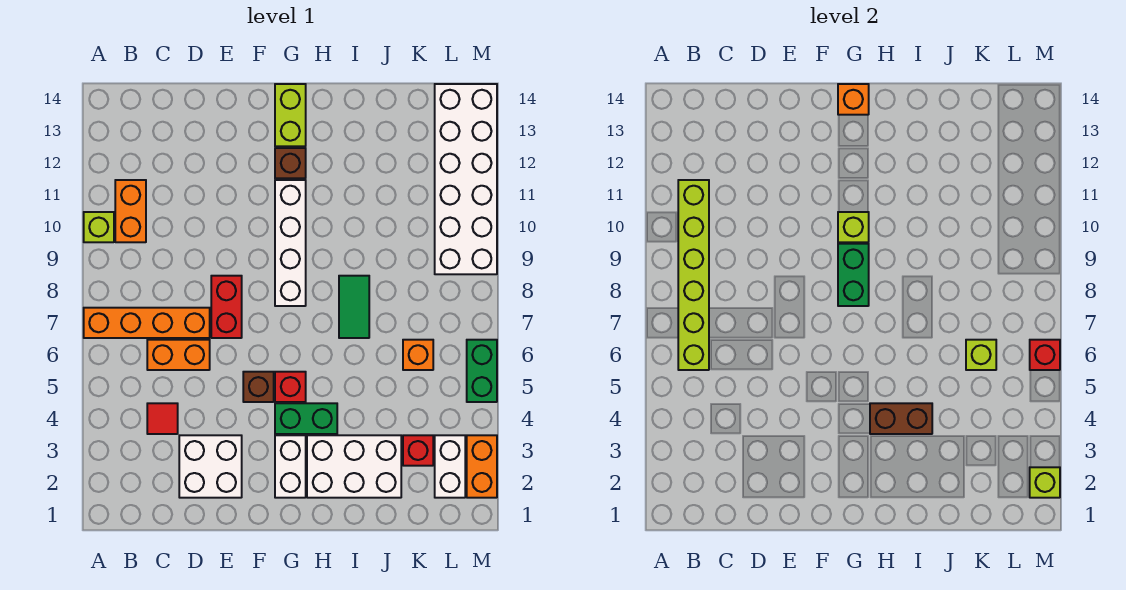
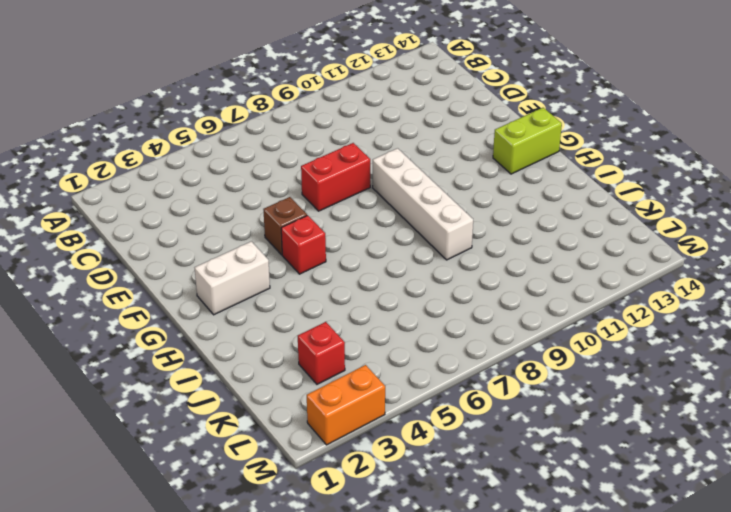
white 1x4 brick [373,148,473,260] -> white 1x4 brick turned to [275,180,306,306]
none -> orange 1x4 brick [84,308,210,338]
none -> lime 1x1 brick [84,212,114,242]
none -> orange 1x2 brick [115,180,146,242]
none -> red 1x1 tile [147,403,178,434]

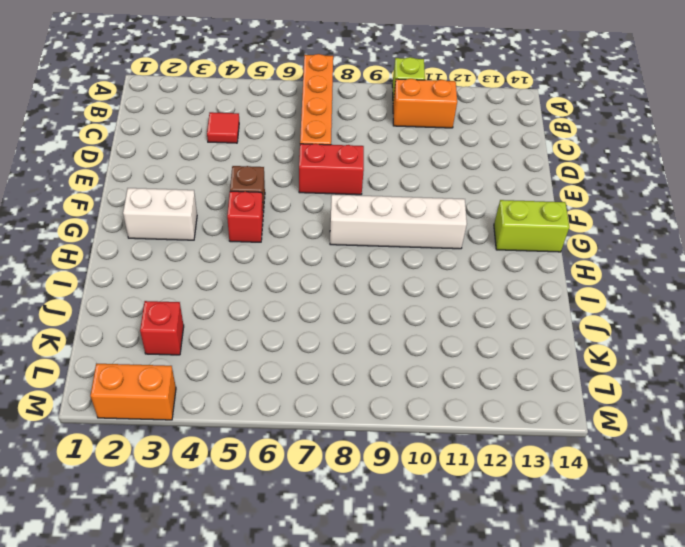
none -> orange 1x2 brick [147,340,210,370]
none -> white 2x2 brick [179,435,242,498]
none -> green 1x2 brick [275,403,337,434]
none -> brown 1x1 brick [275,148,306,178]

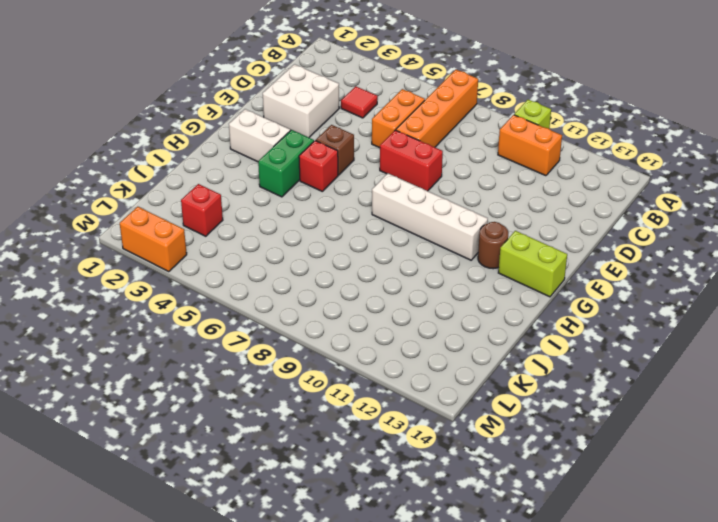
brown 1x1 round brick [478,222,509,269] -> brown 1x1 brick [275,148,306,178]
none -> white 2x3 brick [307,435,401,498]
none -> green 1x2 tile [339,276,369,338]
none -> orange 1x1 brick [403,340,433,370]
none -> white 1x2 brick [435,435,465,498]

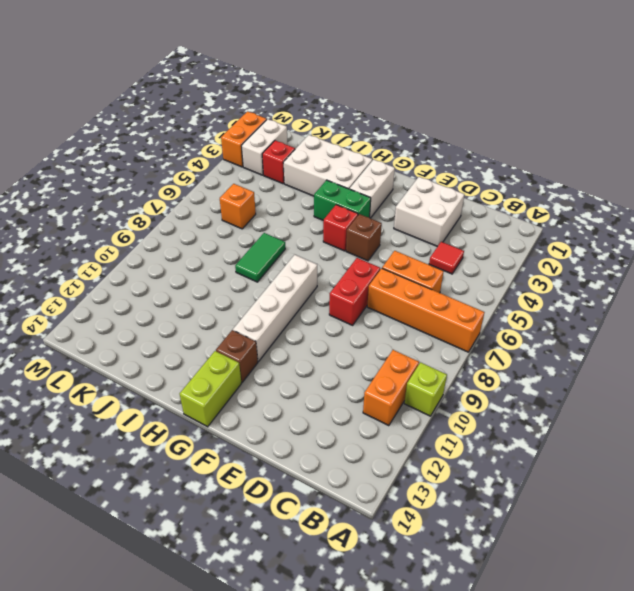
none -> white 2x6 brick [435,84,497,274]
none -> green 1x2 brick [467,340,497,402]
none -> lime 1x6 brick [678,180,709,370]
none -> green 1x2 brick [838,244,869,306]

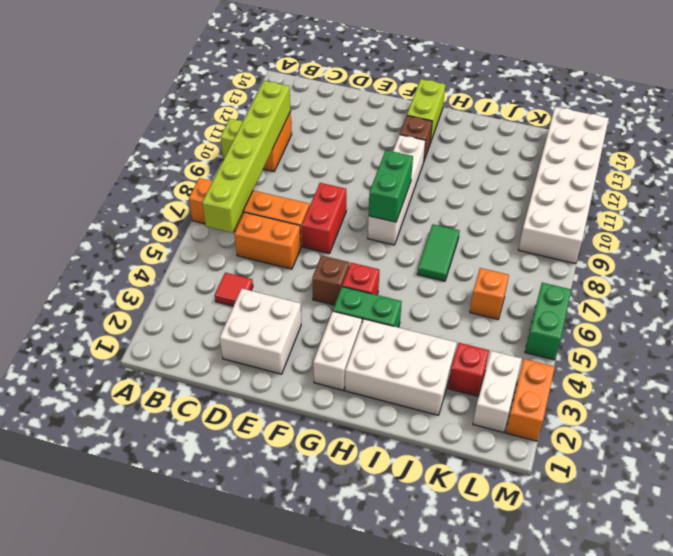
none -> lime 1x1 brick [838,212,869,242]
none -> orange 1x1 brick [838,84,869,115]
none -> brown 1x2 brick [870,403,932,434]
none -> lime 1x1 brick [966,340,996,370]

